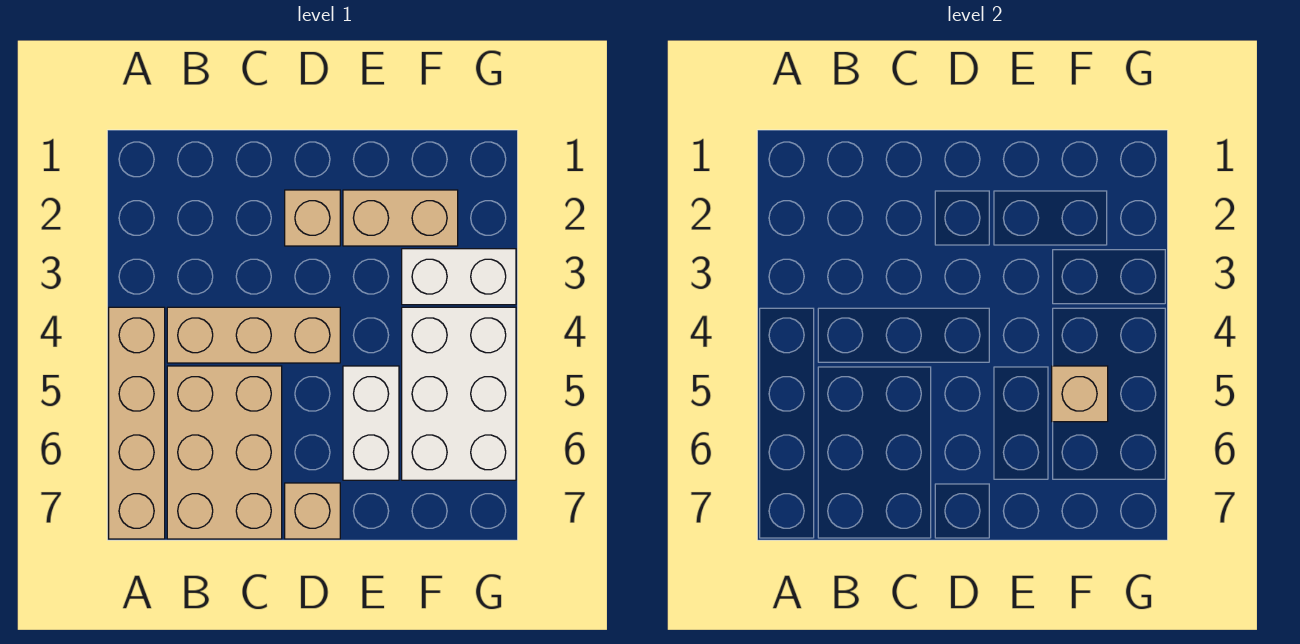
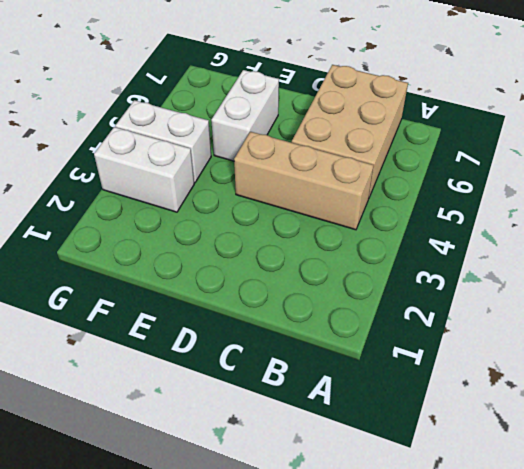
white 1x2 brick [115,100,211,183] -> white 2x3 brick [402,307,516,480]
none -> tan 1x4 brick [109,307,165,539]
none -> tan 1x1 brick [285,190,340,246]

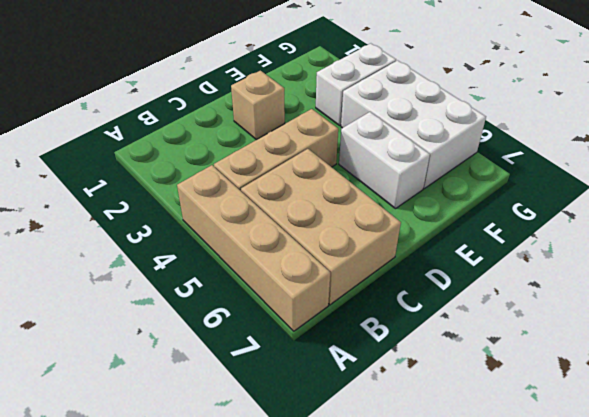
none -> tan 1x1 brick [285,483,340,539]
none -> tan 1x2 brick [343,190,458,246]

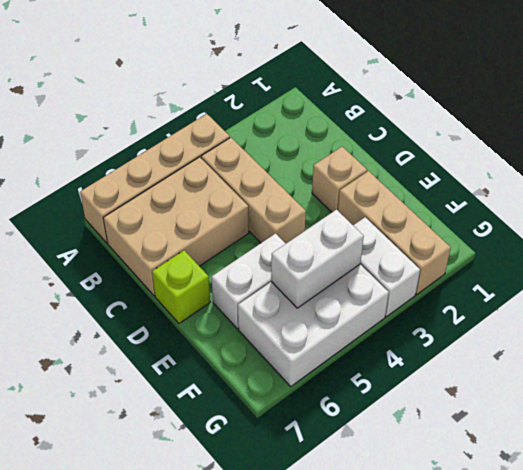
lime 1x1 brick [152,250,210,323] -> tan 1x1 brick [285,483,340,539]
tan 1x3 brick [338,171,451,294] -> tan 1x2 brick [343,190,458,246]
white 1x2 brick [271,209,364,308] -> tan 1x1 brick [1052,366,1108,422]

